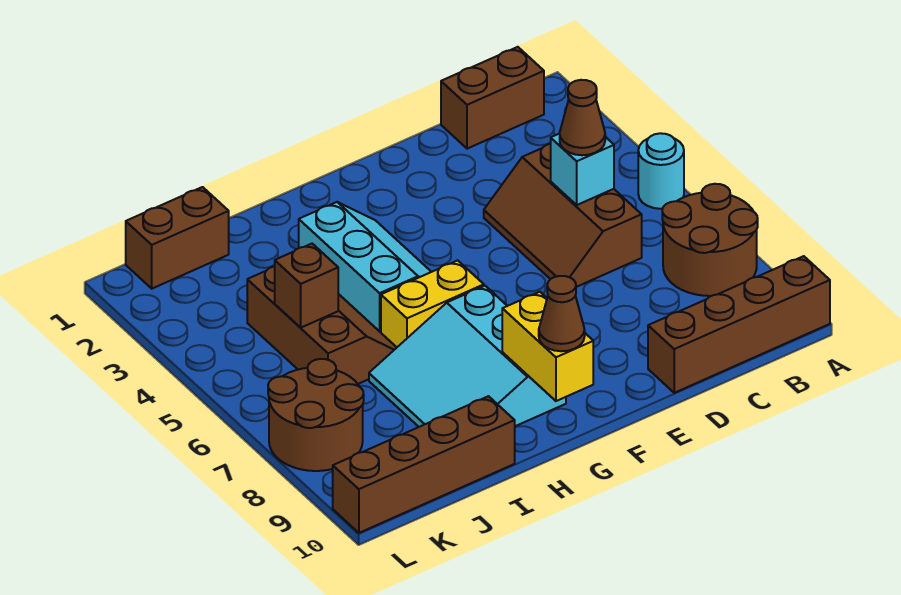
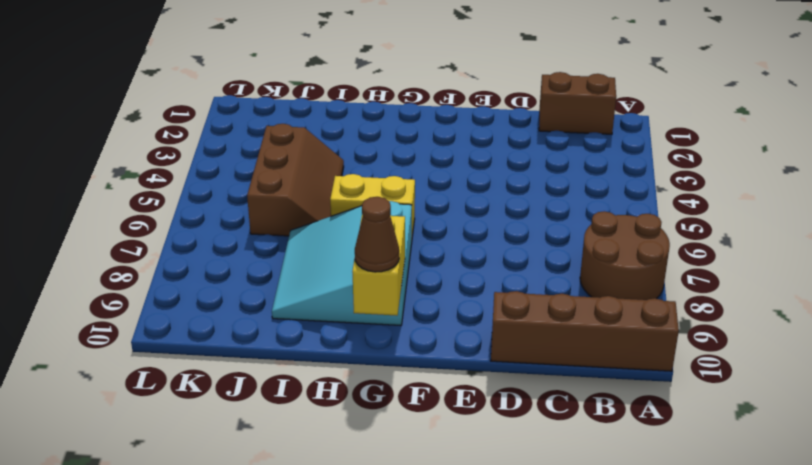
none -> cyan 1x1 round brick [638,133,684,209]
none -> brown 2x3 slope [484,144,642,287]
none -> cyan 2x3 slope [299,202,431,332]

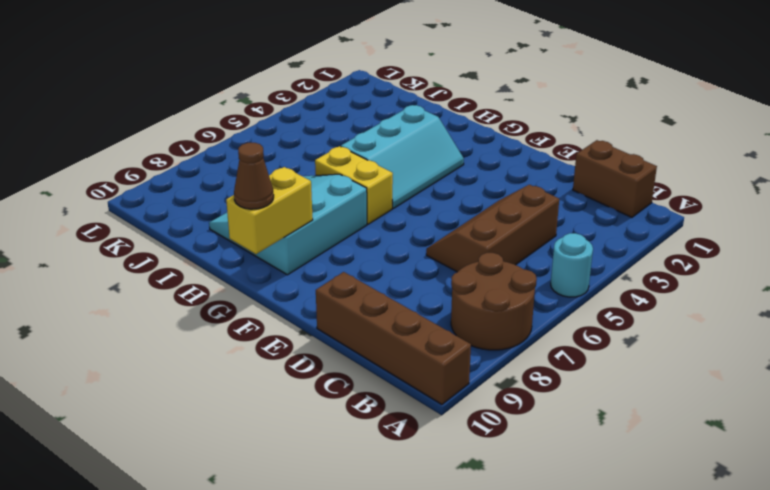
none -> brown 2x3 slope [247,266,397,384]
none -> brown 1x4 brick [333,396,515,533]
none -> brown 1x2 brick [126,187,229,289]

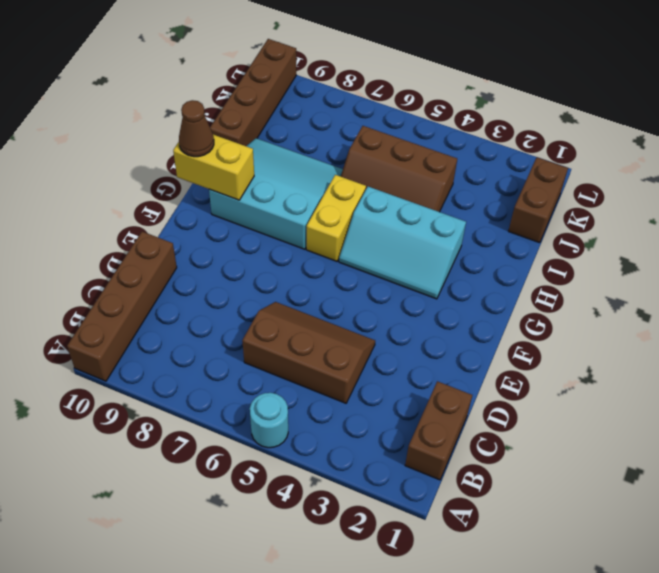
none -> brown 2x2 round brick [662,184,758,296]
none -> brown 2x2 round brick [268,359,364,471]
none -> cyan 1x1 brick [551,133,614,205]

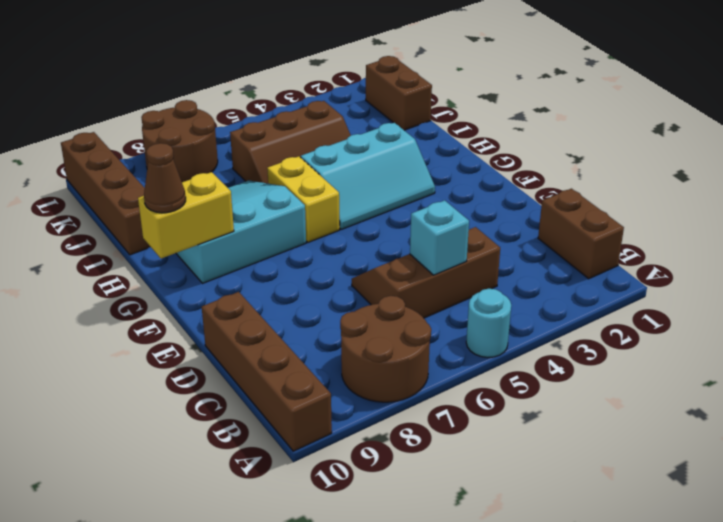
none -> brown 1x1 brick [275,244,338,328]
none -> brown 1x1 cone [560,80,605,155]

